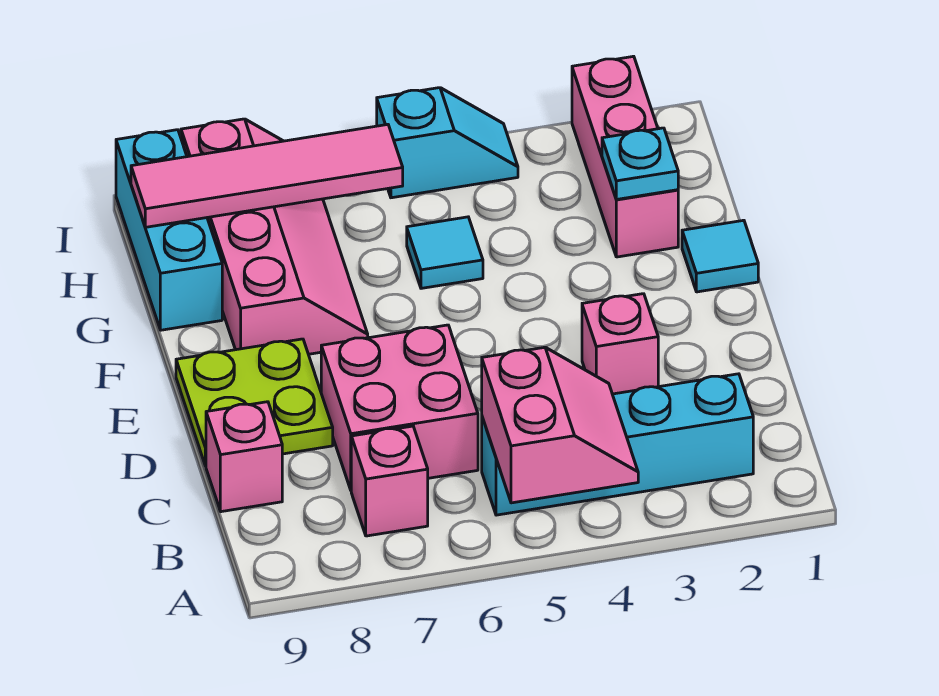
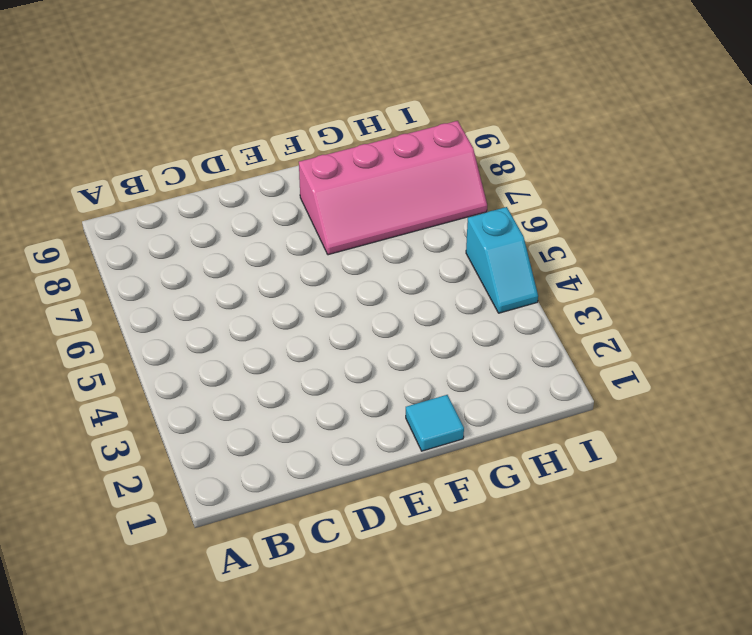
none -> cyan 1x4 brick [482,374,753,515]
none -> pink 1x1 brick [351,426,428,536]
none -> pink 2x2 brick [321,325,478,490]

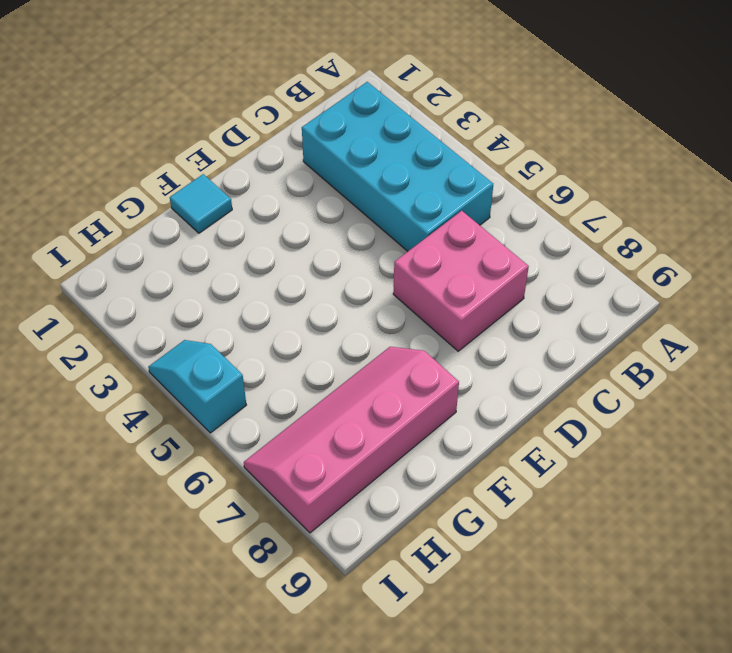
cyan 2x4 brick [302,82,493,251] -> cyan 1x4 brick [482,374,753,515]
none -> pink 1x1 brick [351,426,428,536]
none -> pink 1x1 brick [206,402,282,512]
none -> pink 1x1 brick [582,294,658,394]

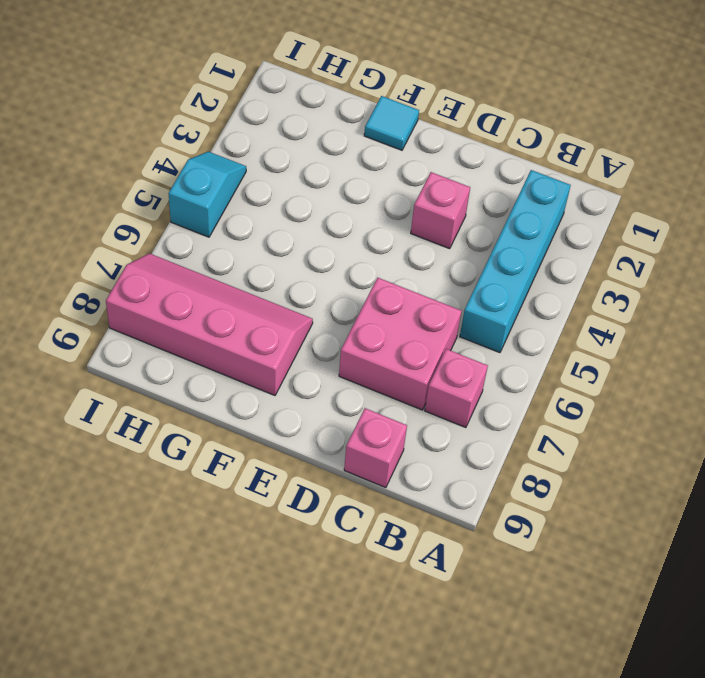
none -> lime 2x2 plate [176,339,333,466]
none -> pink 1x3 brick [572,56,678,257]
none -> cyan 1x1 tile [407,217,483,288]

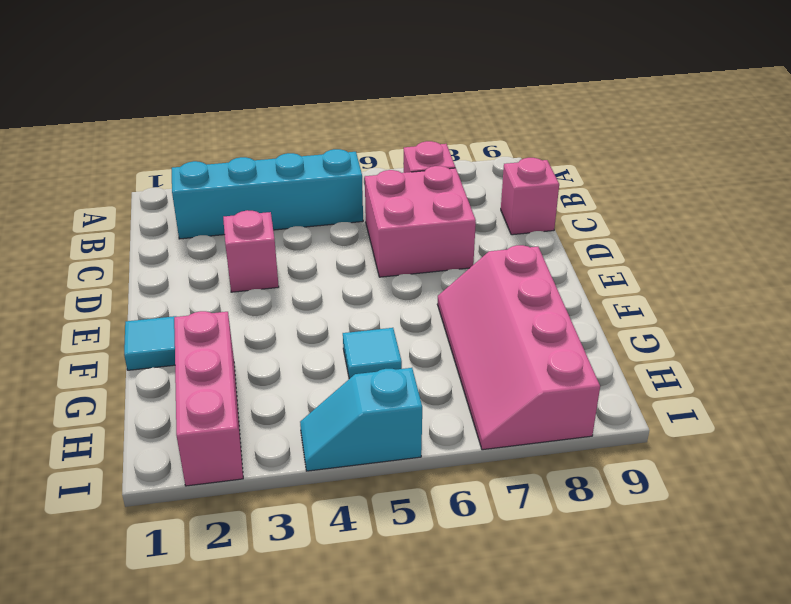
none -> lime 2x2 plate [176,339,333,466]
none -> cyan 1x3 brick [116,130,222,330]
none -> pink 2x2 slope [482,347,638,503]

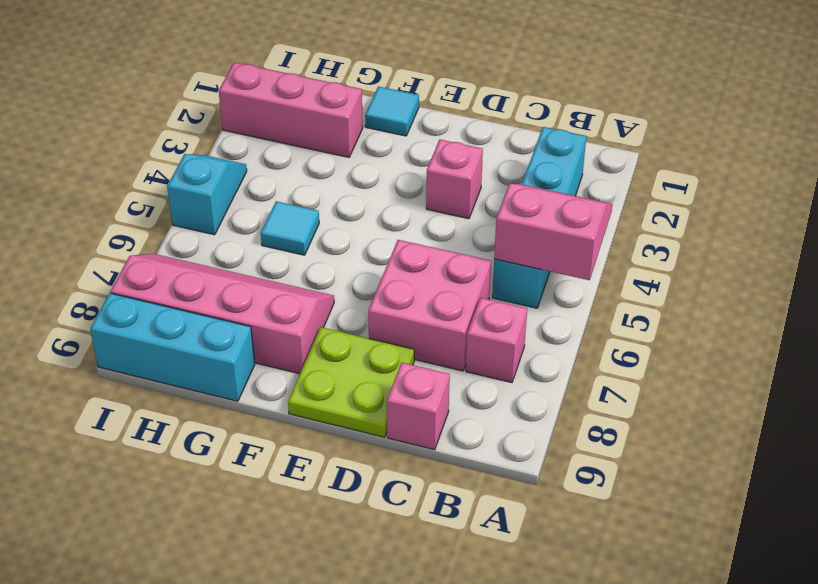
none -> cyan 1x1 plate [602,128,678,200]
none -> pink 1x4 tile [131,125,403,227]

